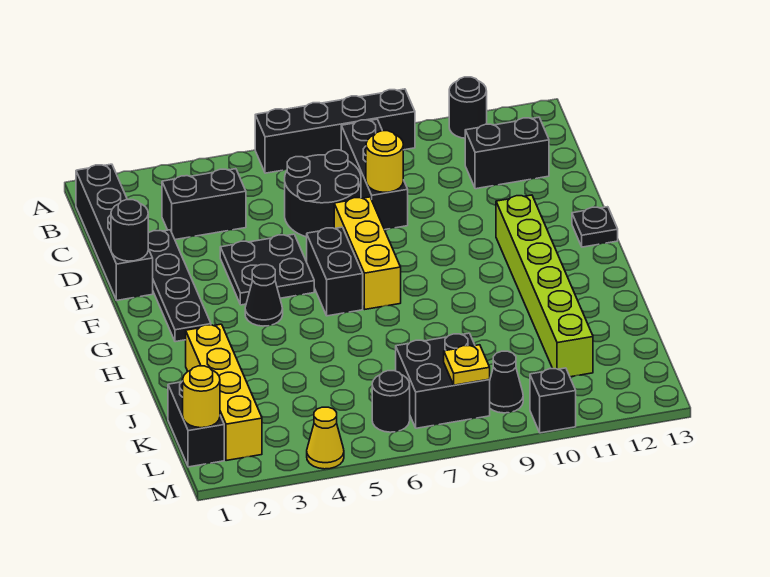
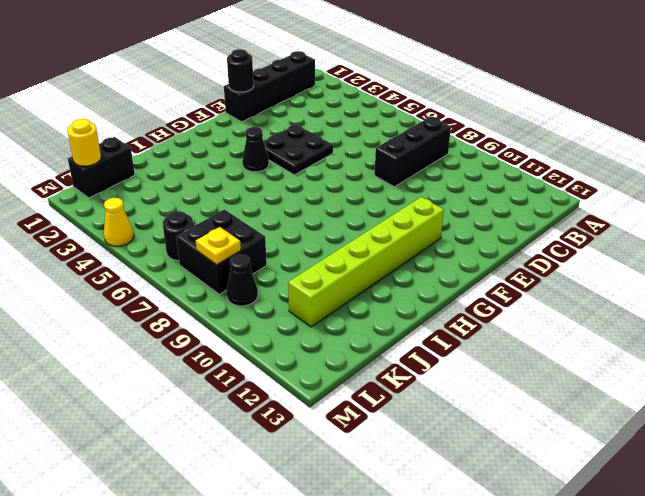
none -> black 1x4 brick [255,89,415,173]
none -> black 1x1 round brick [449,77,487,138]
none -> black 1x2 brick [162,169,246,240]

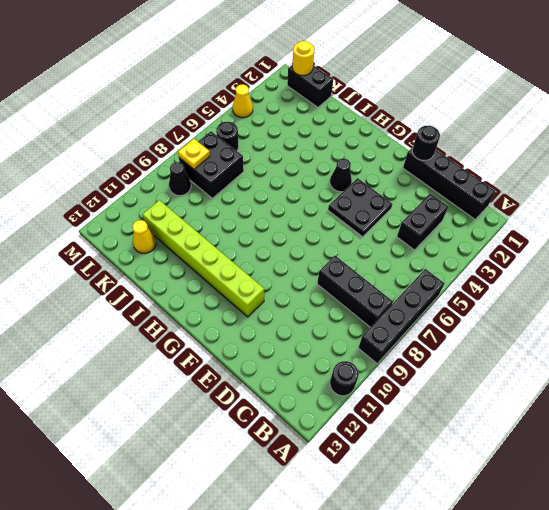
yellow 1x1 cone [133,220,156,253] -> none
none -> black 2x2 round brick [285,150,361,237]
none -> black 1x2 brick [465,117,549,189]
none -> black 1x4 plate [148,230,211,342]

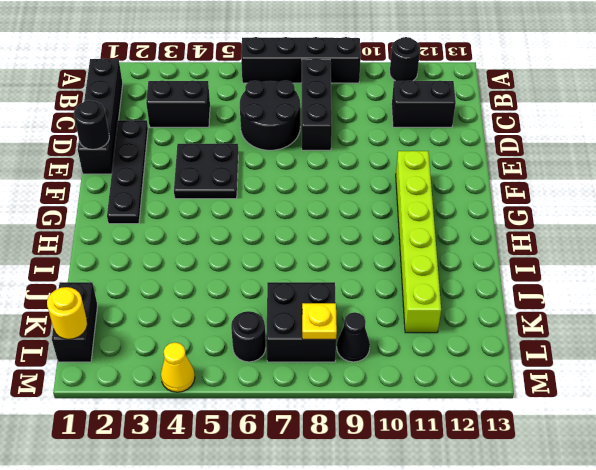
none -> yellow 1x3 brick [334,197,401,309]
none -> black 1x2 brick [307,227,363,316]
none -> black 1x1 plate [572,207,618,247]

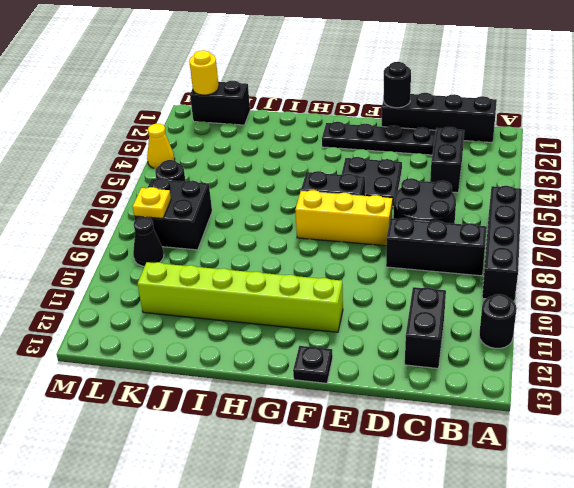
none -> black 1x1 cone [245,265,283,326]
none -> yellow 1x4 brick [186,324,262,461]
none -> black 1x1 brick [530,368,576,433]

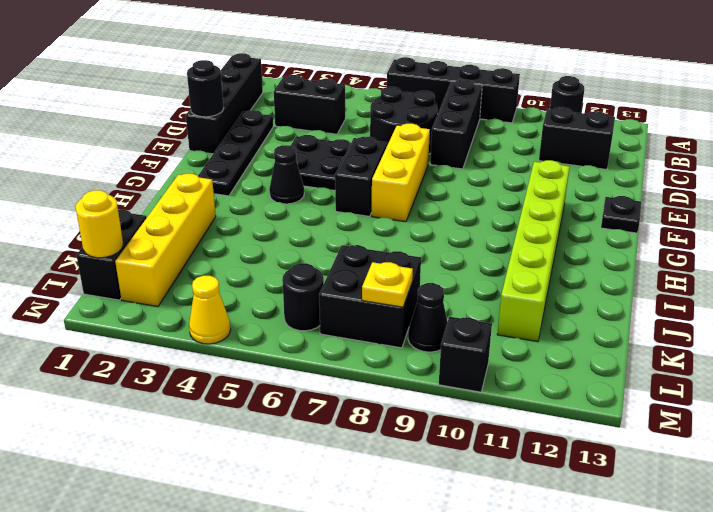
none -> yellow 1x1 round brick [366,131,403,192]

